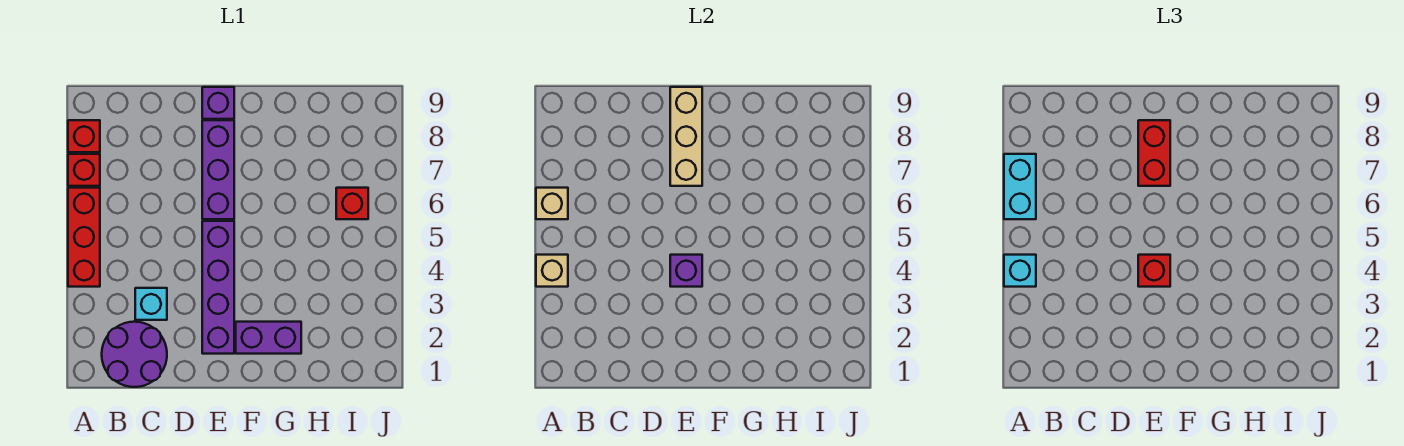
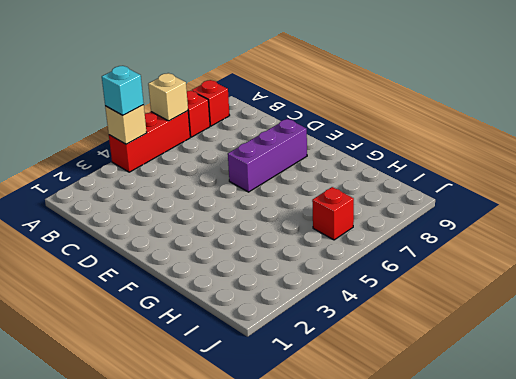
none -> purple 2x2 round brick [102,322,167,387]
none -> cyan 1x1 brick [135,288,167,320]
none -> purple 1x4 brick [202,221,234,354]

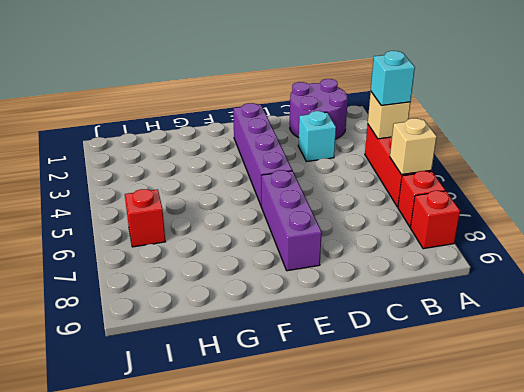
none -> purple 1x1 brick [202,87,234,119]
none -> purple 1x2 brick [236,322,301,354]
none -> purple 1x1 brick [670,255,702,287]

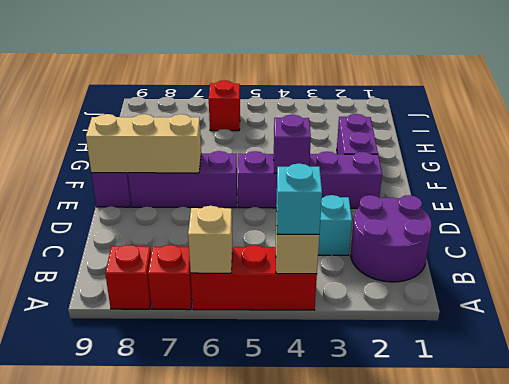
none -> cyan 1x2 brick [1004,154,1036,219]
none -> red 1x1 brick [1138,255,1170,287]
none -> red 1x2 brick [1138,120,1170,186]

